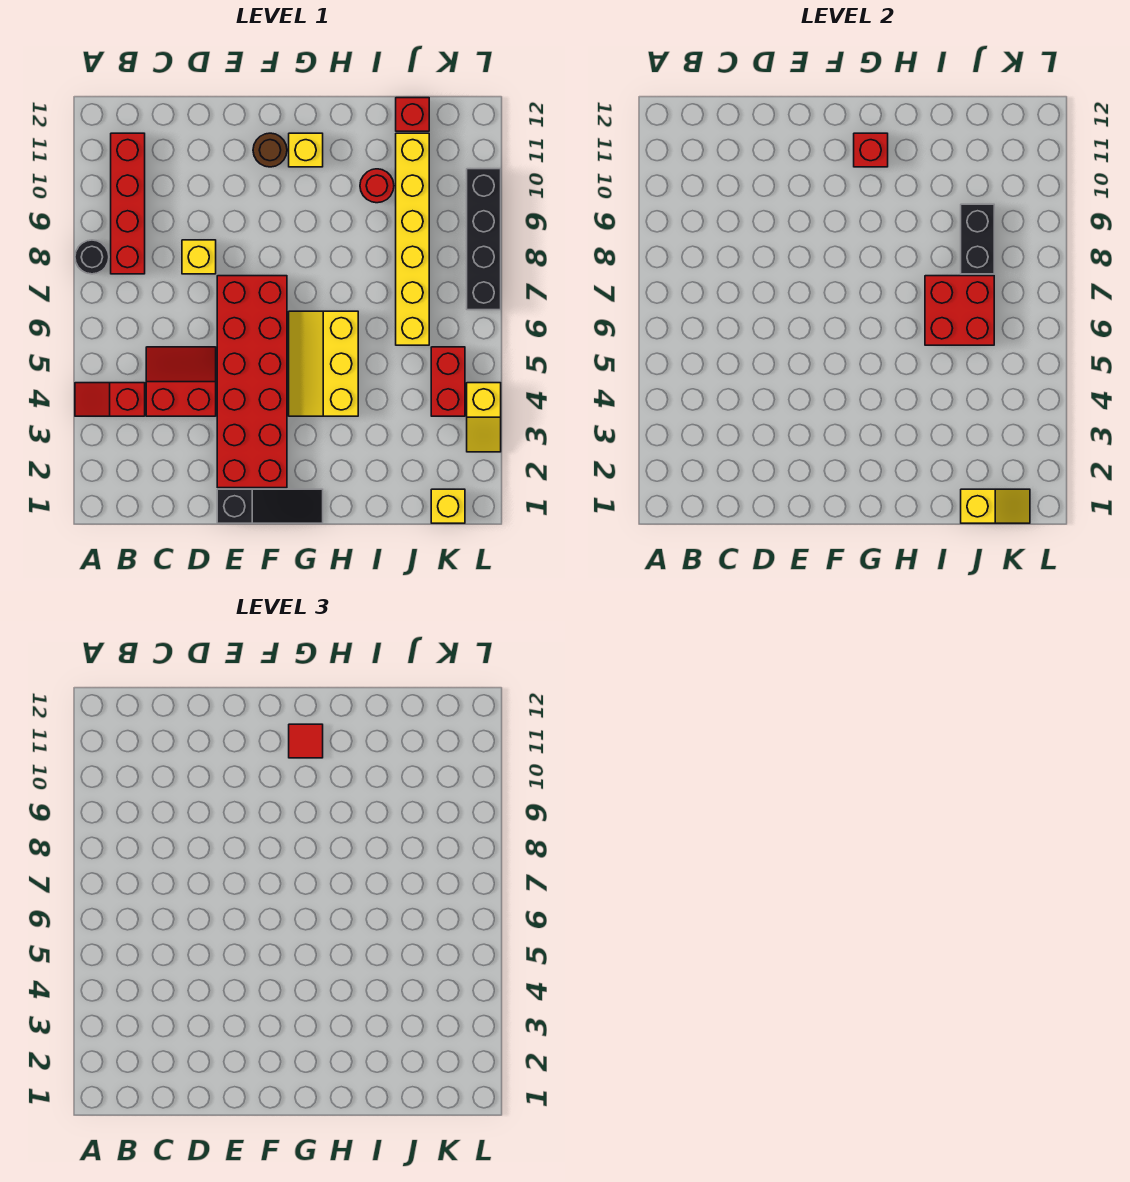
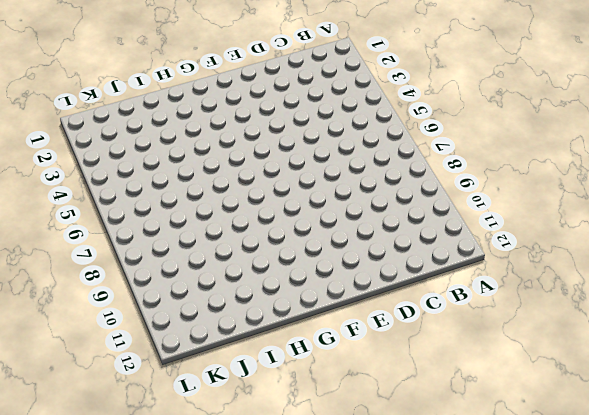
none -> red 1x2 slope [75,383,145,416]
none -> black 1x1 round brick [75,240,109,274]
none -> red 1x4 brick [111,133,145,274]

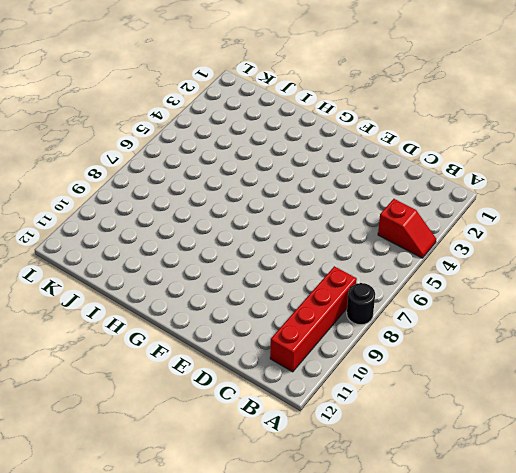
none -> red 2x2 slope [146,347,216,416]
none -> yellow 1x1 brick [182,240,216,274]
none -> black 1x3 slope [217,489,323,523]

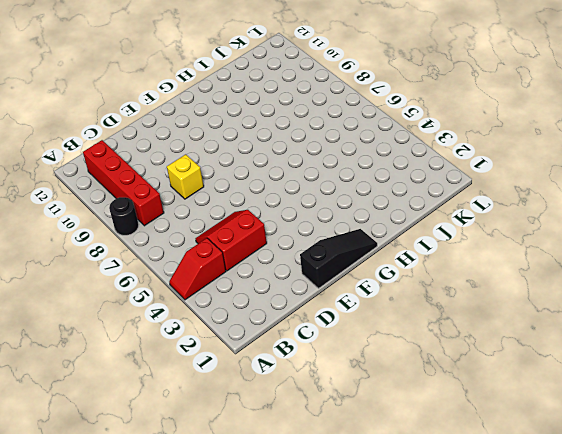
none -> red 2x6 brick [217,276,287,488]
none -> brown 1x1 round brick [253,133,287,167]
none -> yellow 2x3 slope [289,311,358,416]

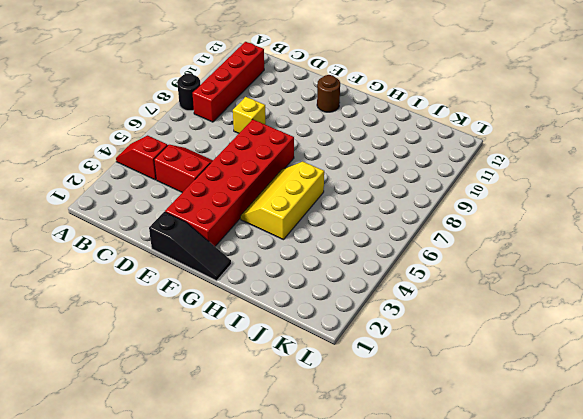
none -> yellow 1x1 brick [289,133,323,167]
none -> red 1x1 round brick [360,169,394,203]
none -> yellow 1x6 brick [396,133,429,345]

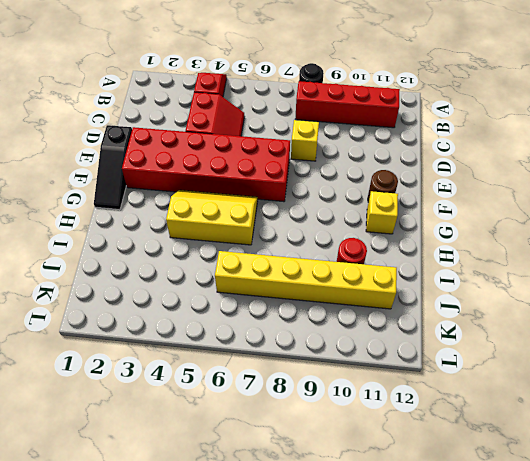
none -> red 1x1 brick [396,98,429,131]
none -> yellow 1x1 brick [431,489,465,523]
none -> red 1x2 brick [431,347,465,416]

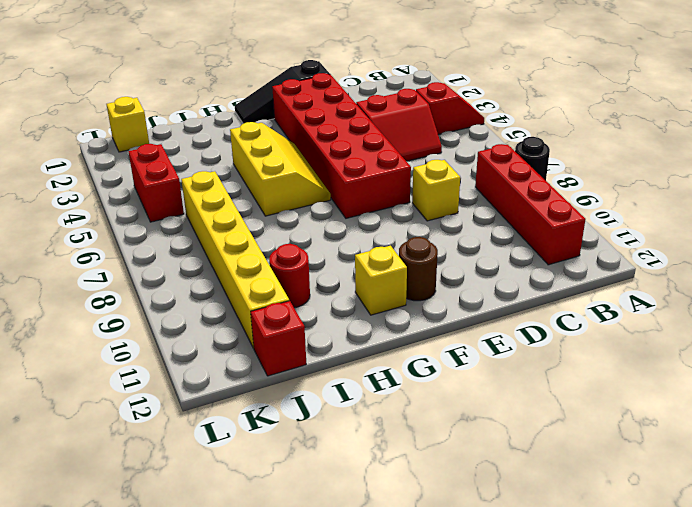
none -> yellow 1x2 slope [467,383,501,452]
none -> black 1x4 brick [467,169,501,310]
none -> red 1x1 brick [854,133,888,167]

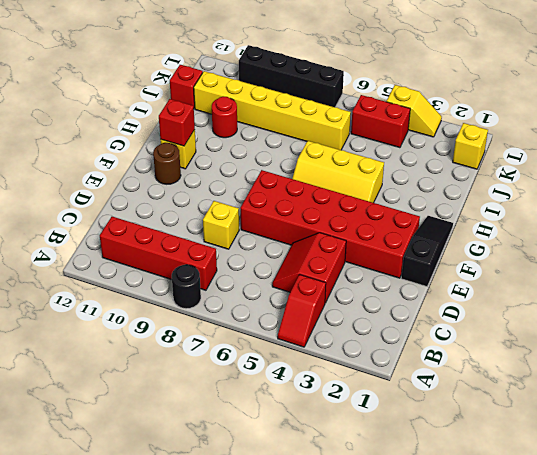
none -> red 2x2 brick [925,276,994,345]
none -> yellow 1x2 slope [961,489,1030,523]
none -> black 1x2 brick [961,204,994,274]

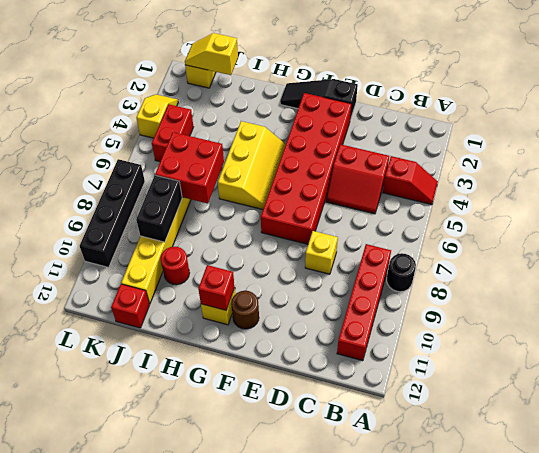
none -> red 1x1 tile [289,724,323,758]

